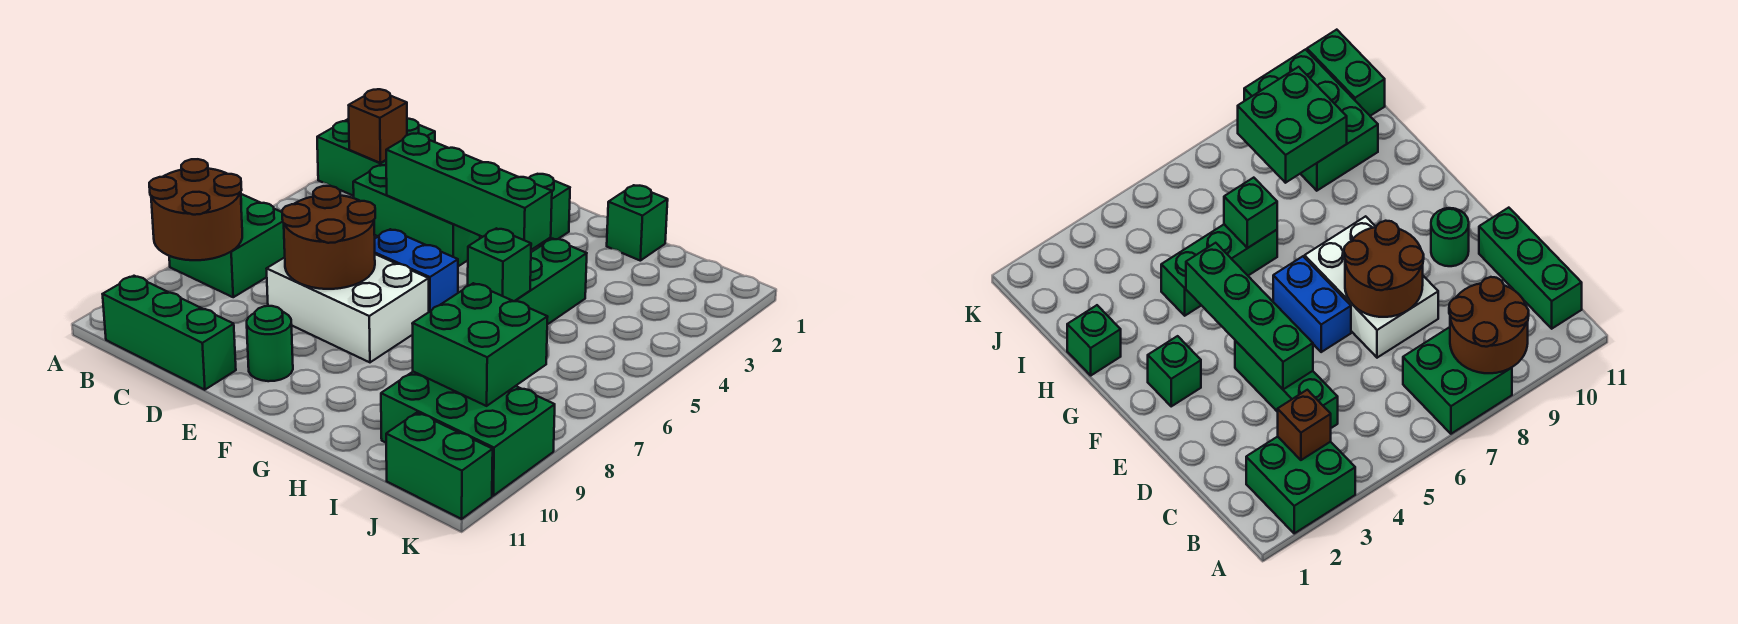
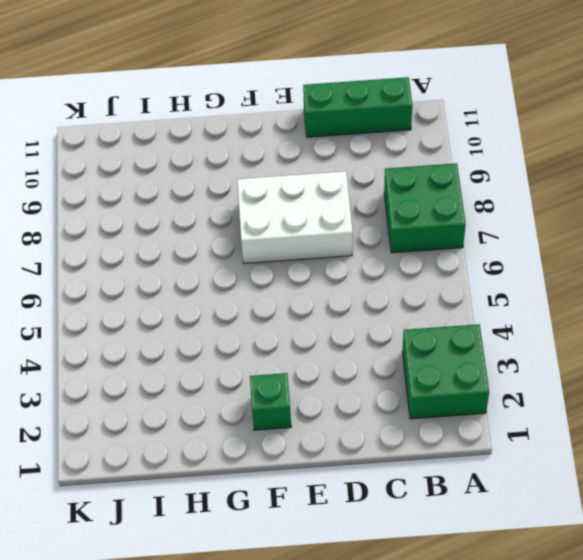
none -> green 1x3 brick [353,165,480,266]
none -> blue 1x2 brick [375,229,458,312]
none -> green 1x1 round brick [247,306,293,381]

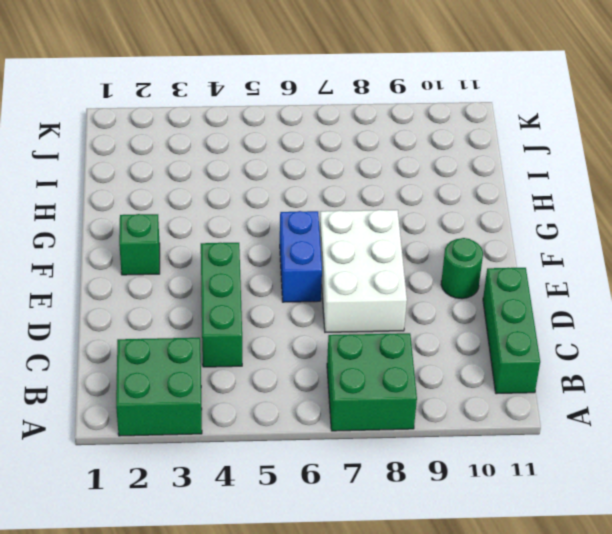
none -> green 1x1 brick [607,185,668,261]
none -> green 1x3 brick [515,239,587,325]
none -> green 2x3 brick [381,372,555,496]

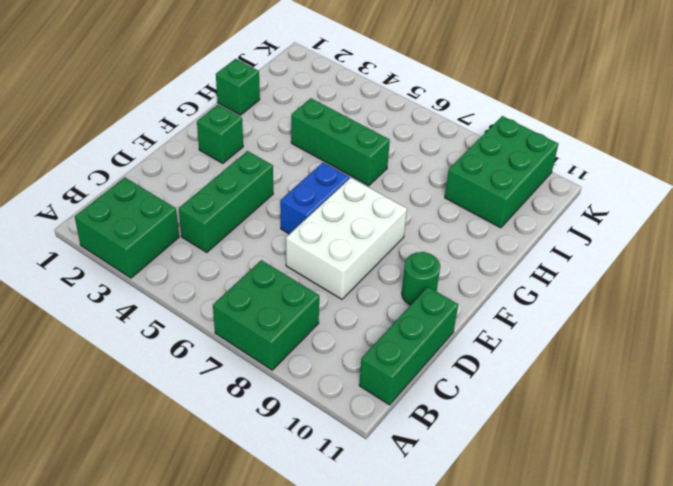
none -> green 1x2 brick [386,412,493,519]
none -> brown 2x2 round brick [149,159,242,260]
none -> brown 1x1 brick [349,89,407,163]

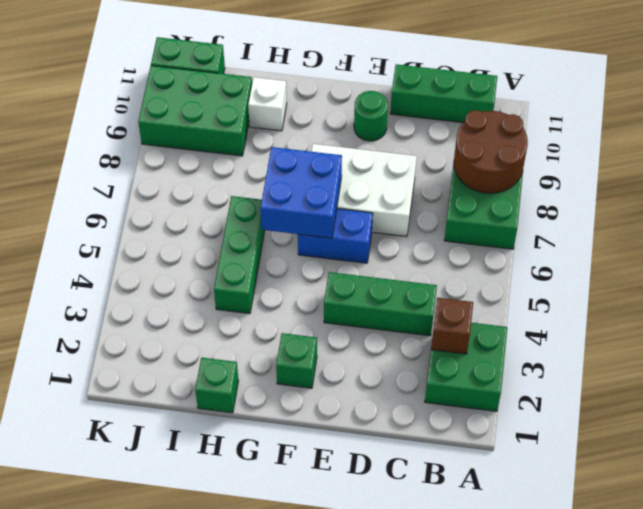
blue 2x2 brick [260,147,342,238] -> none
white 1x1 brick [248,77,287,131] -> none
none -> green 1x4 brick [386,133,552,250]
none -> brown 2x2 round brick [282,186,375,289]
none -> green 1x1 brick [468,228,531,301]

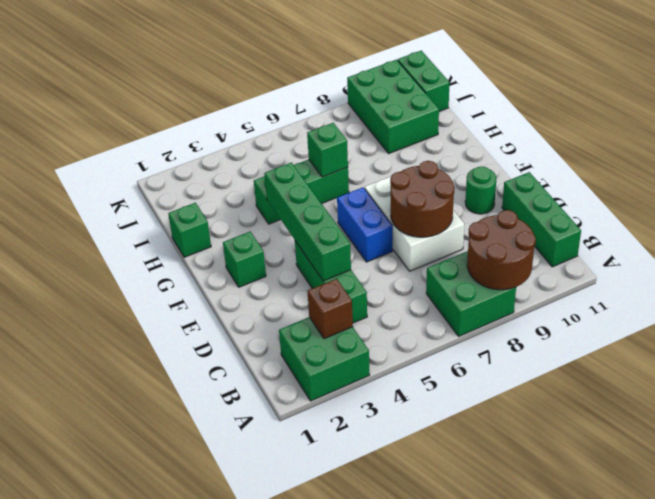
none -> green 2x2 brick [412,283,548,406]

